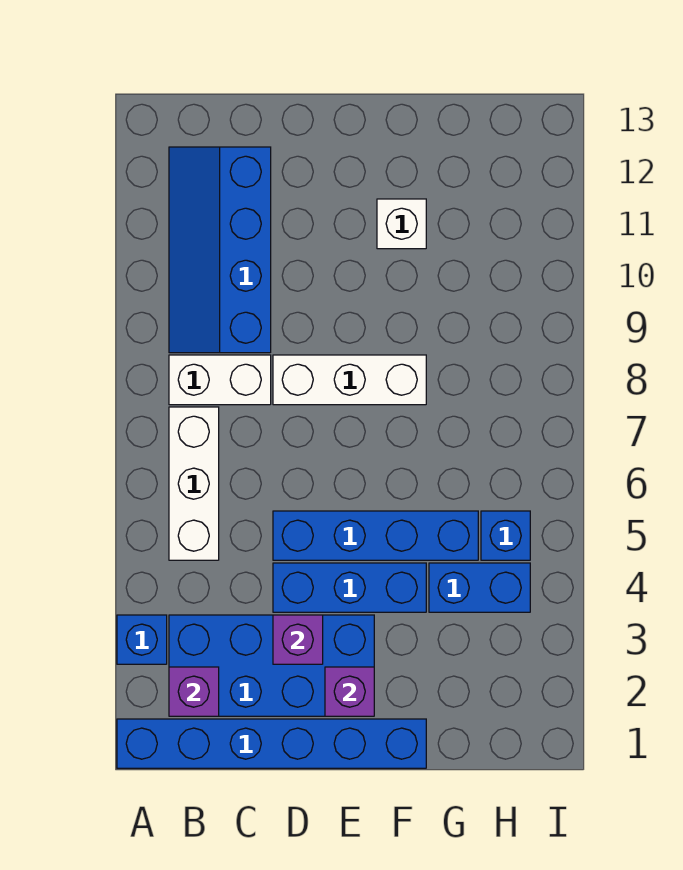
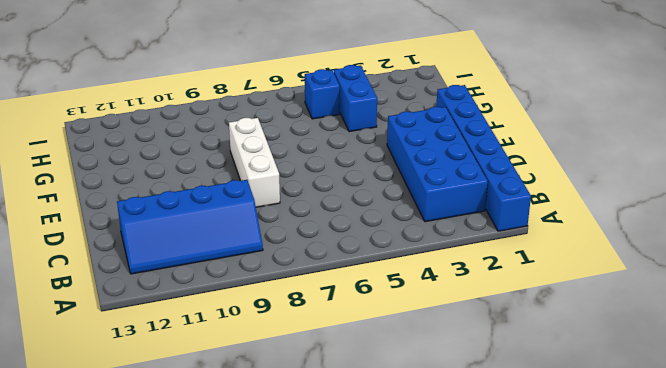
none -> blue 1x1 brick [117,615,167,664]
none -> white 1x3 brick [169,407,219,560]
none -> white 1x2 brick [169,355,271,405]

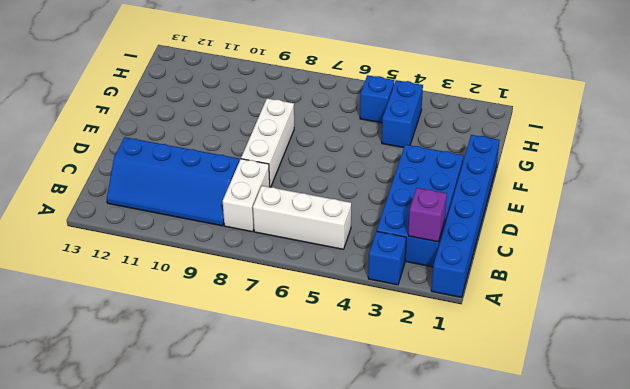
none -> blue 1x3 brick [273,563,426,612]
none -> blue 1x4 brick [273,511,478,560]
none -> white 1x1 brick [377,199,426,249]

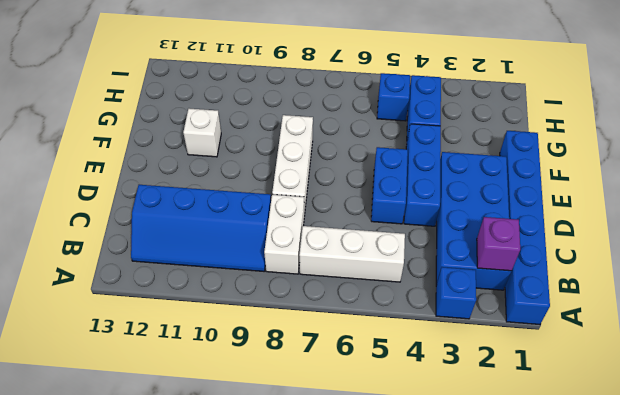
blue 1x2 brick [371,147,408,224] -> blue 1x4 brick [273,511,478,560]
none -> purple 1x1 brick [273,615,323,664]
none -> purple 1x1 brick [325,667,374,716]

